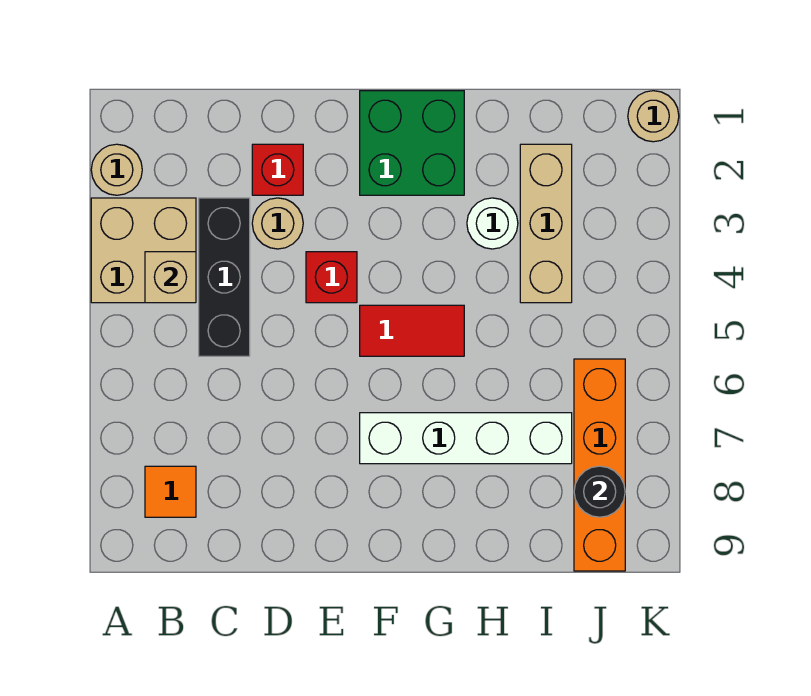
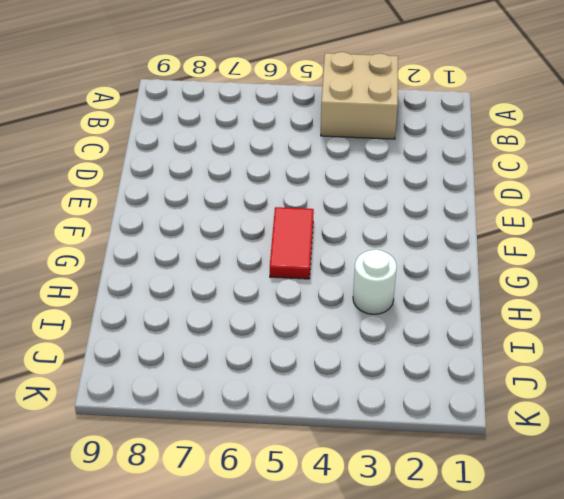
none -> tan 1x1 round brick [91,144,142,195]
none -> orange 1x1 tile [145,466,196,517]
none -> black 1x3 brick [199,198,250,356]

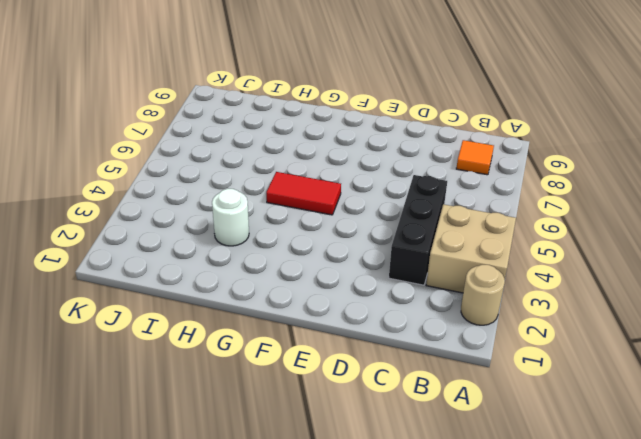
none -> red 1x1 brick [252,144,303,195]
none -> tan 1x1 round brick [252,198,303,249]
none -> red 1x1 brick [306,252,357,303]

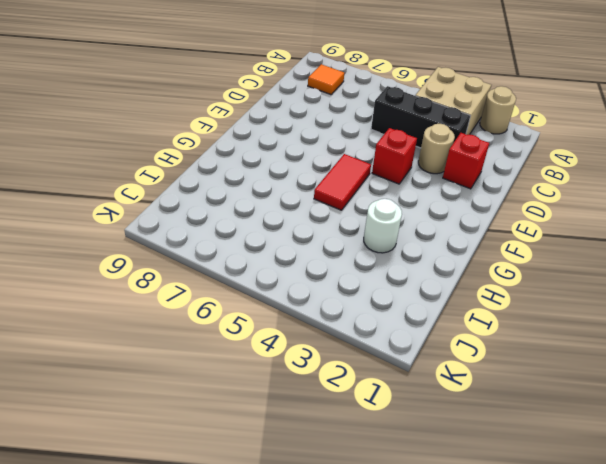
none -> green 2x2 brick [360,91,464,195]
none -> white 1x4 brick [360,413,572,464]
none -> tan 1x3 brick [520,144,572,303]

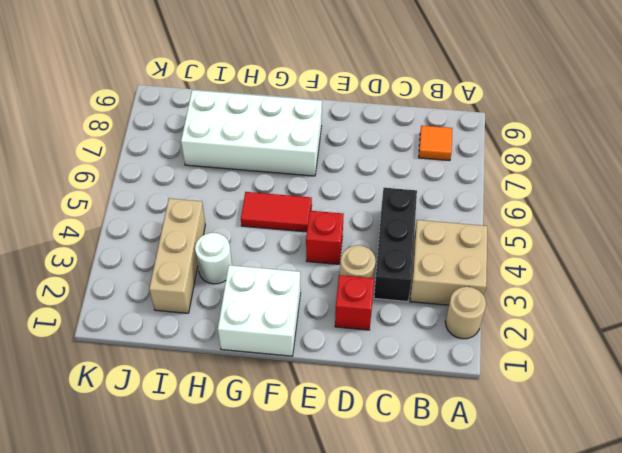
white 2x2 brick [218,265,301,356] -> green 2x2 brick [360,91,464,195]
white 2x4 brick [181,90,322,176] -> white 1x4 brick [360,413,572,464]
none -> orange 1x4 brick [574,359,625,571]
none -> tan 1x1 round brick [628,91,679,142]
none -> tan 1x1 brick [145,252,196,303]

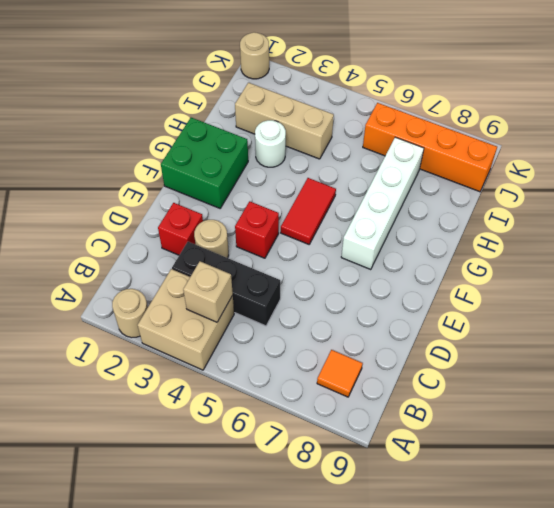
none -> black 1x1 round brick [574,466,625,517]

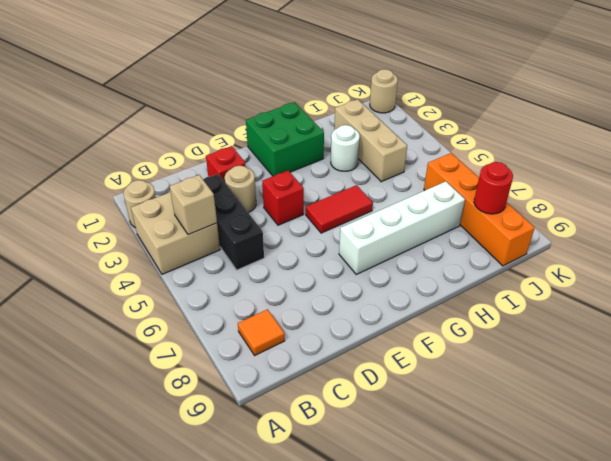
red 1x1 round brick [474,162,513,214] -> black 1x1 round brick [574,466,625,517]

